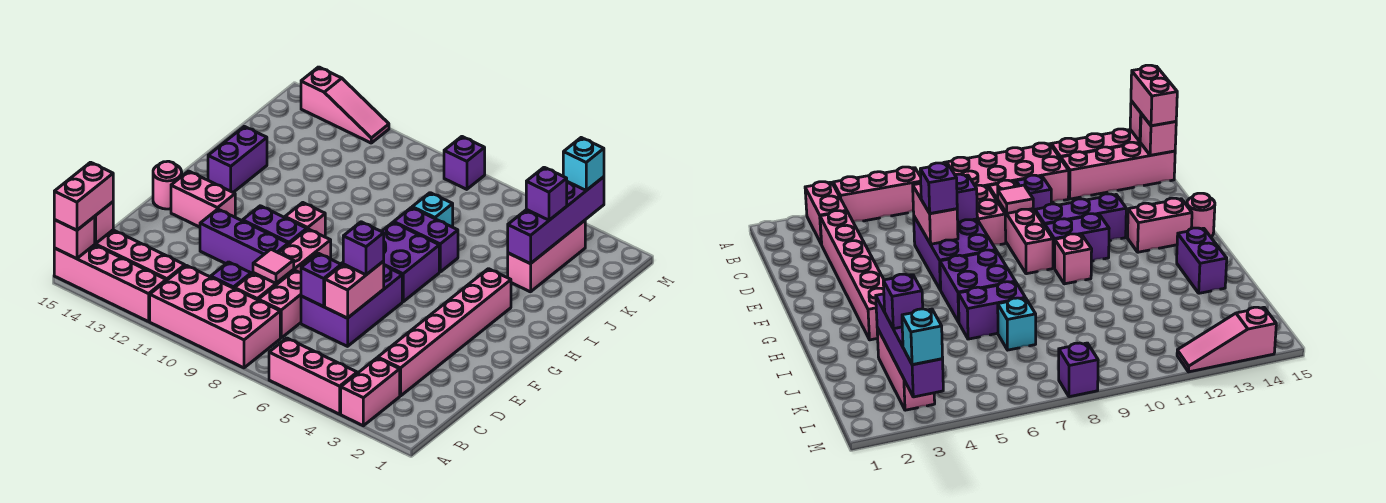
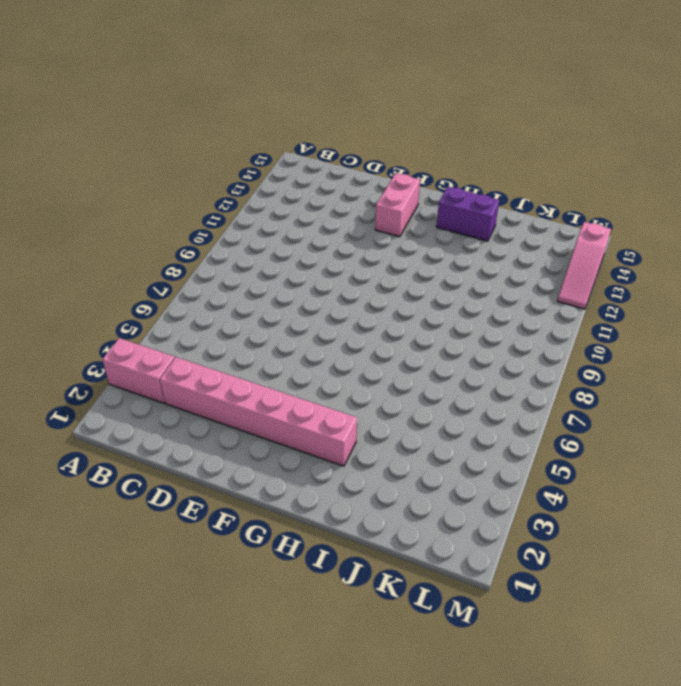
none -> pink 1x3 brick [269,338,357,414]
none -> pink 2x4 brick [150,265,280,368]
none -> pink 1x4 brick [54,245,166,322]
none -> pink 1x4 brick [95,230,185,281]

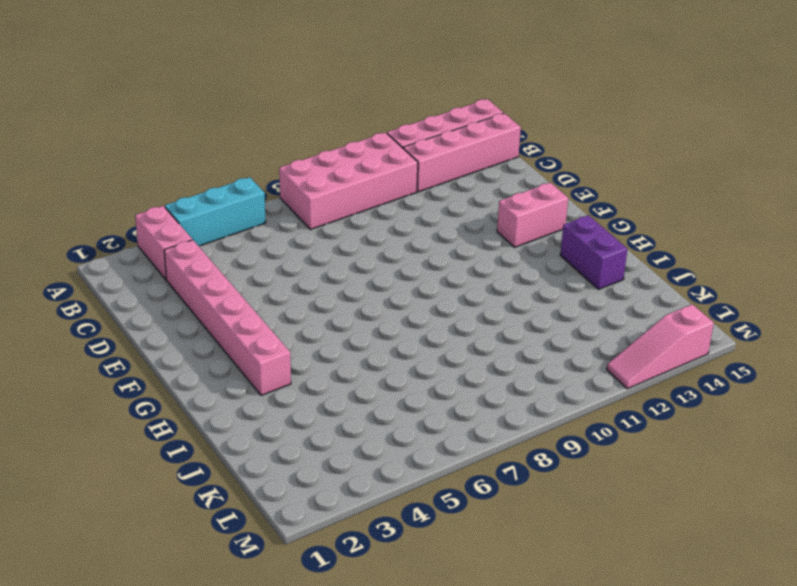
cyan 1x3 brick [165,177,266,246] -> pink 1x3 brick [269,338,357,414]
none -> pink 1x2 brick [258,270,301,338]
none -> pink 1x4 brick [235,229,331,300]
none -> purple 1x1 brick [211,262,251,289]
none -> purple 2x3 brick [301,263,402,346]

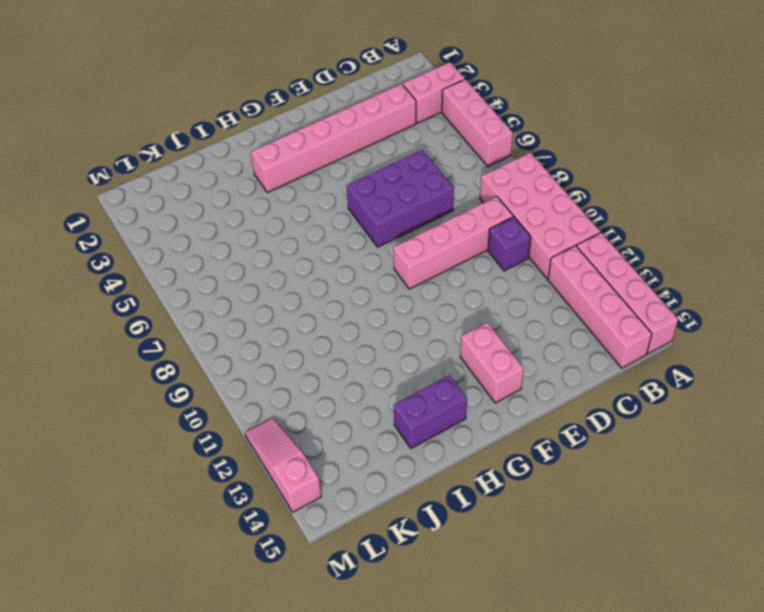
none -> pink 1x2 brick [258,270,301,338]
none -> purple 1x3 brick [200,209,288,274]
none -> purple 1x2 brick [243,206,307,244]
none -> pink 1x1 round brick [153,161,182,209]

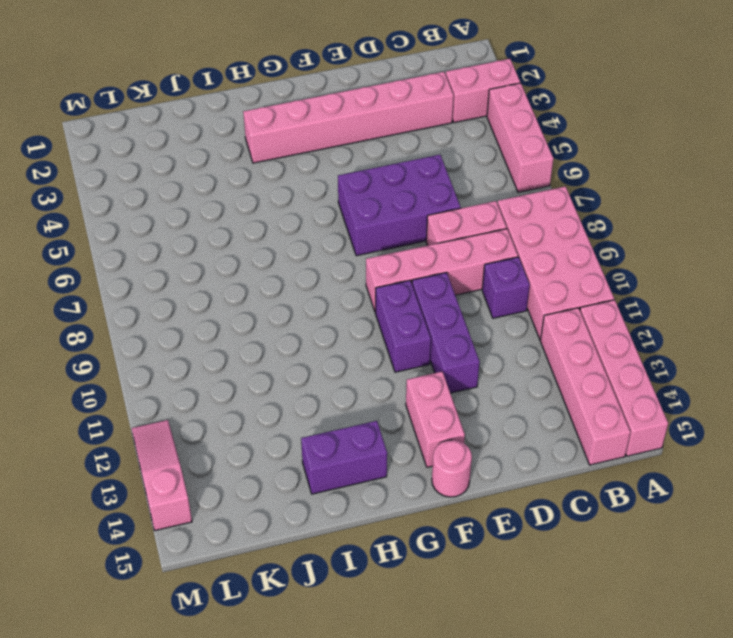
none -> purple 2x2 brick [382,222,439,302]
none -> pink 1x1 brick [285,203,325,237]
none -> purple 1x2 brick [394,208,458,272]
none -> pink 1x3 brick [508,220,585,292]

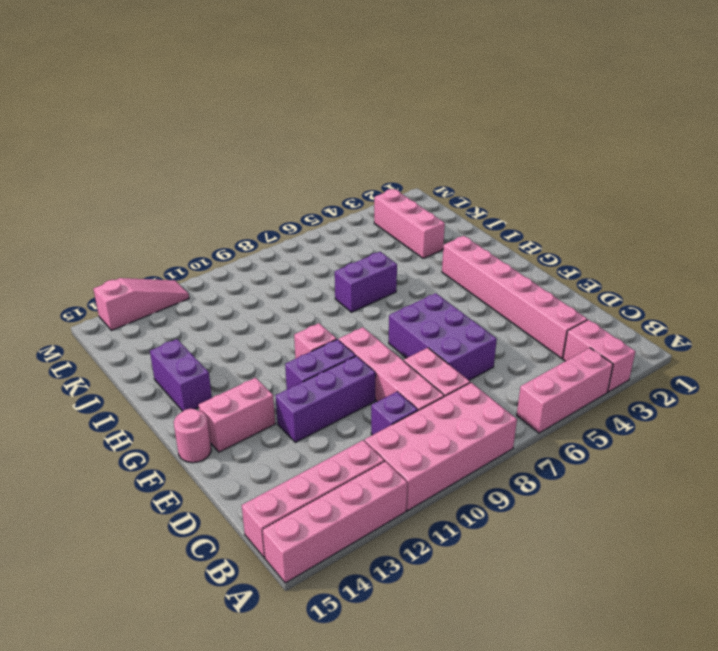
none -> purple 2x2 brick [382,222,439,302]
none -> cyan 1x1 brick [412,193,453,227]
none -> purple 1x1 brick [444,137,485,189]
none -> pink 1x1 brick [54,217,95,259]

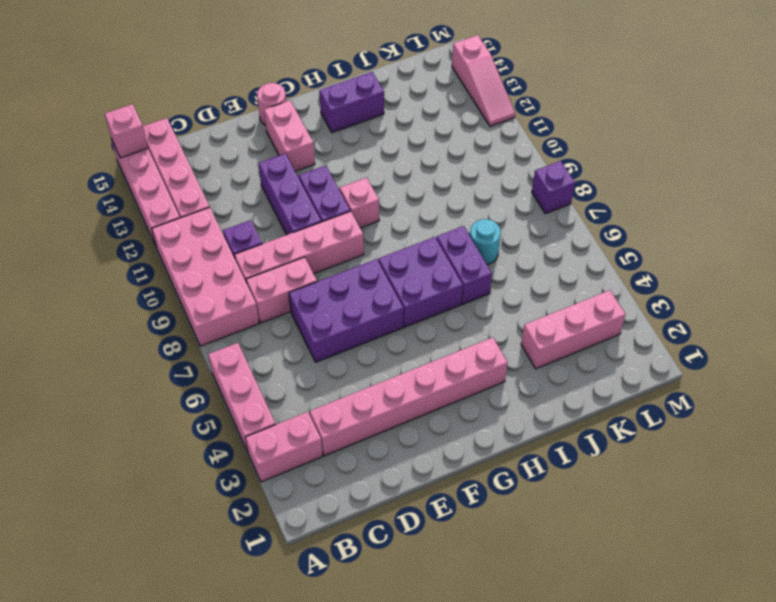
cyan 1x1 round brick [470,219,501,265] -> cyan 1x1 brick [412,193,453,227]
none -> pink 1x1 brick [94,202,113,244]
none -> pink 1x2 brick [325,261,384,318]
none -> purple 1x1 brick [301,253,341,306]
none -> pink 1x1 tile [253,249,294,283]

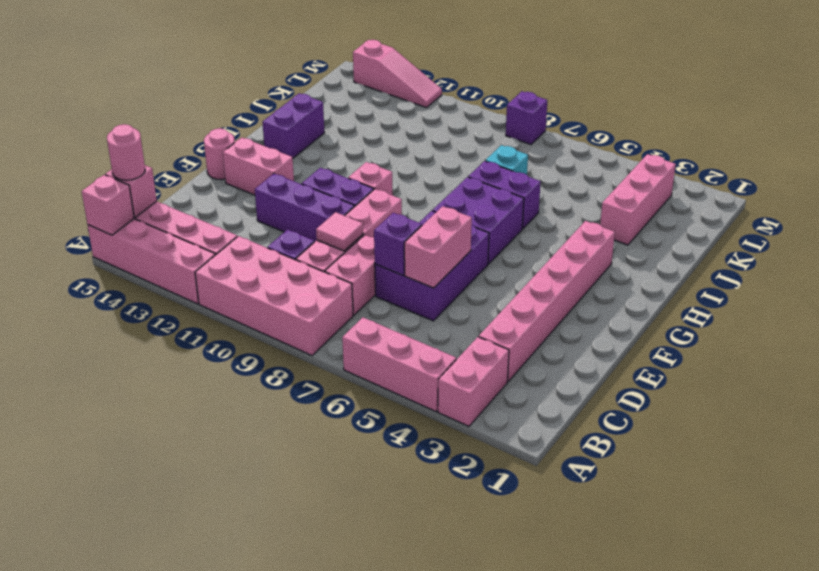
pink 1x1 round brick [107,124,145,180] -> pink 1x2 brick [54,162,113,230]
none -> purple 1x4 brick [508,177,604,264]
none -> purple 1x1 brick [343,222,384,275]
none -> purple 1x1 brick [526,167,567,220]
none -> cyan 1x1 brick [563,138,604,190]

